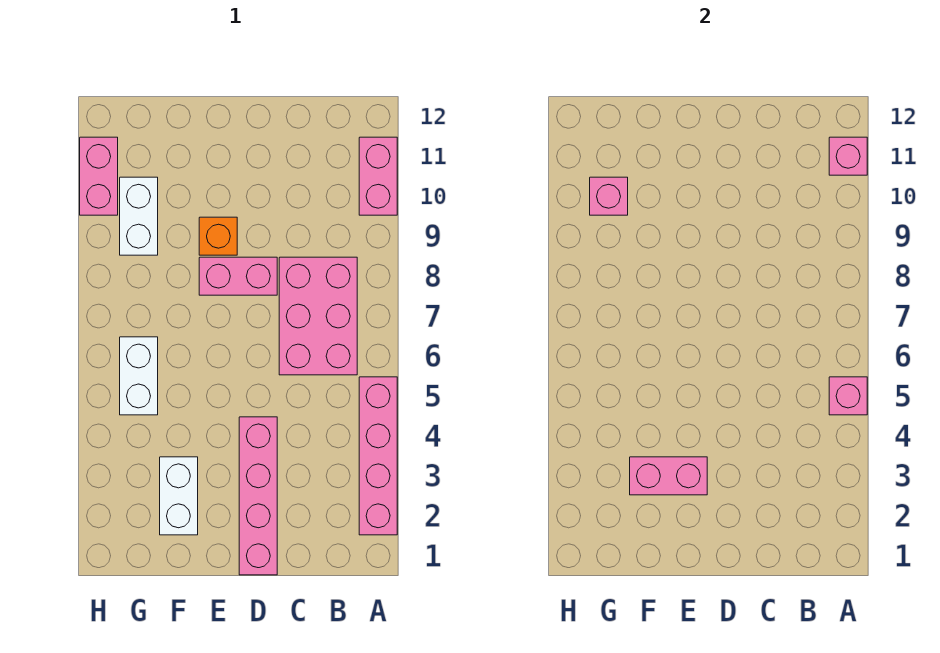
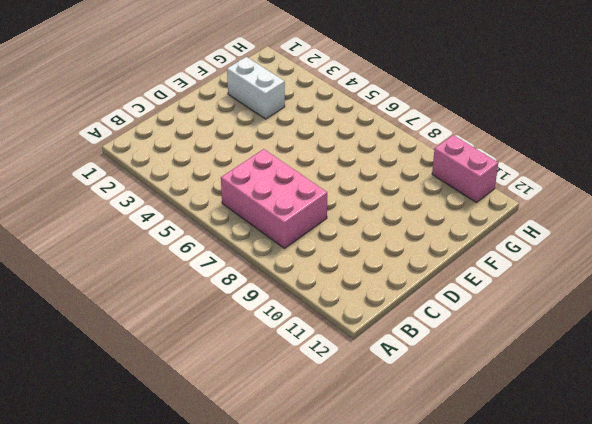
none -> pink 1x4 brick [359,377,397,535]
none -> pink 1x2 brick [359,137,397,215]
none -> pink 1x4 brick [239,417,277,575]

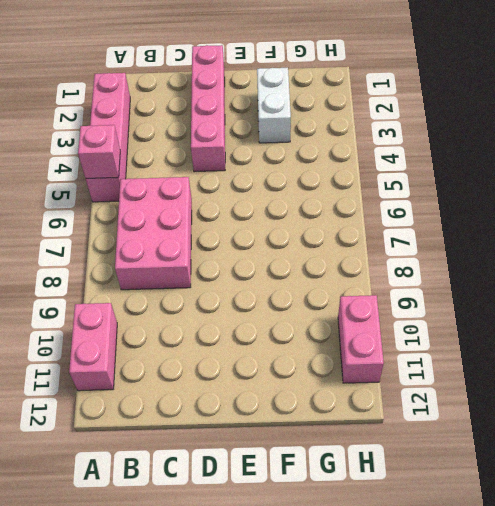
none -> pink 1x2 brick [199,257,277,295]
none -> orange 1x1 brick [199,217,237,255]
none -> white 1x2 brick [120,337,158,415]

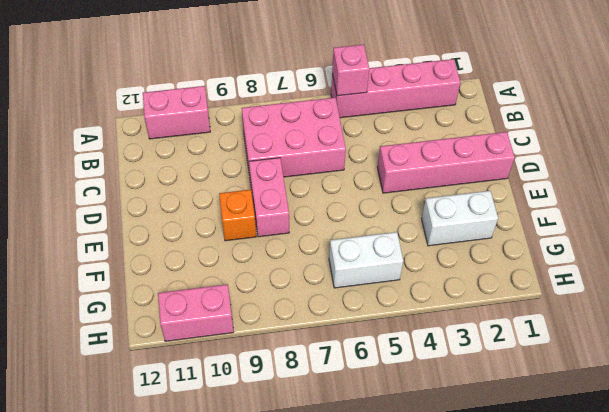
none -> white 1x2 brick [120,177,158,255]
none -> pink 1x1 brick [829,137,867,175]
none -> pink 1x2 brick [630,457,707,495]

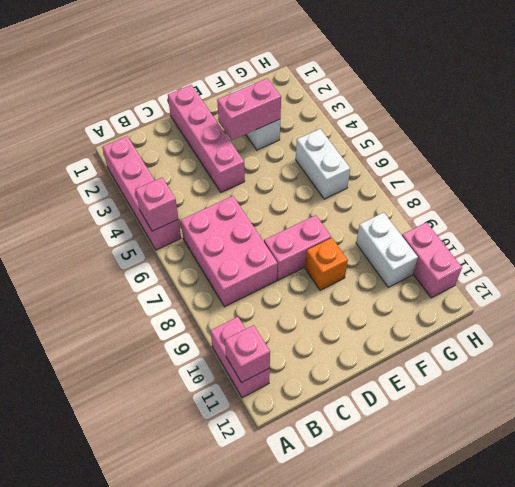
none -> pink 1x1 brick [590,177,628,215]

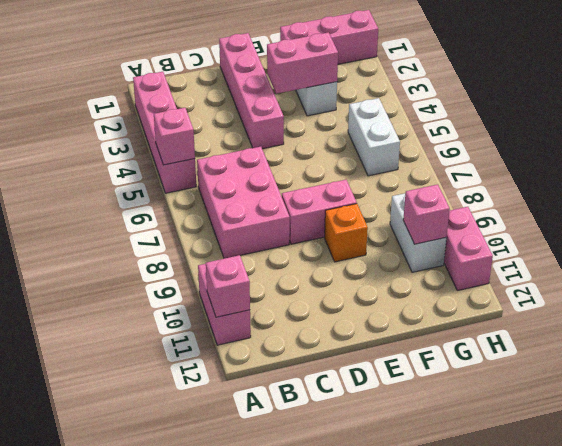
pink 1x3 brick [280,10,378,64] -> none

